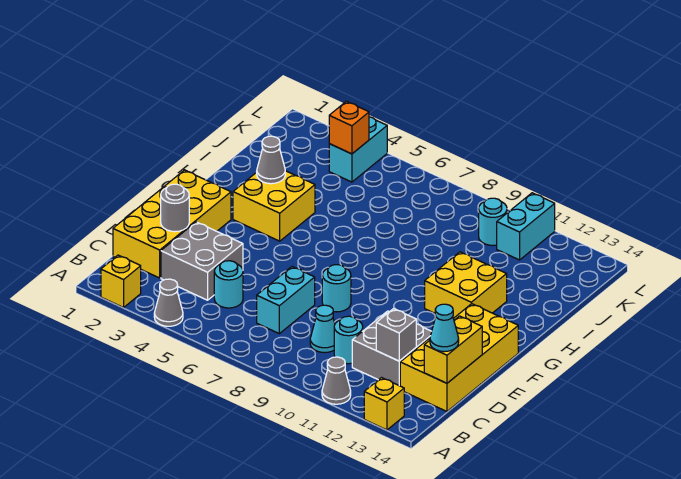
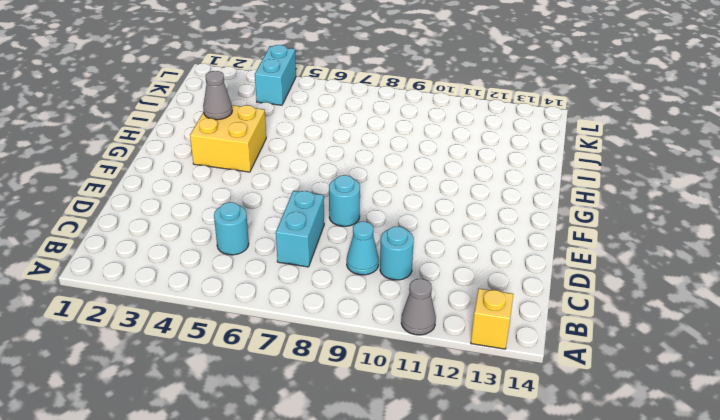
none -> yellow 1x1 brick [101,255,141,308]
none -> grey 1x1 cone [154,279,183,326]
none -> yellow 2x4 brick [113,170,231,278]

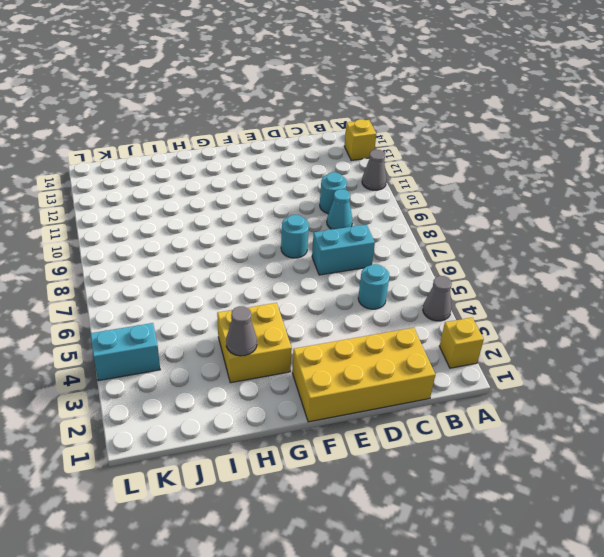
none -> grey 2x2 brick [161,222,243,300]
none -> grey 2x2 brick [352,311,432,386]
none -> yellow 2x4 brick [400,304,518,411]

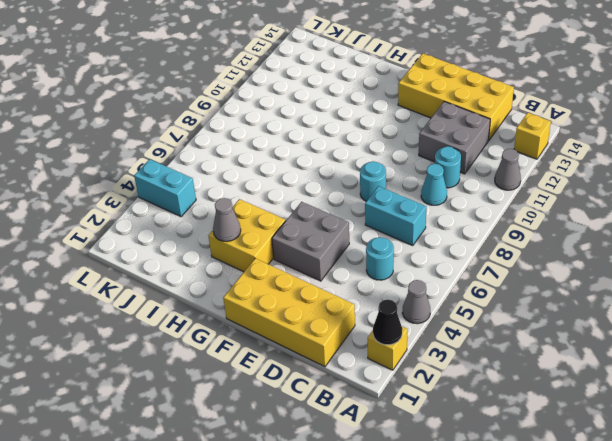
black 1x1 cone [373,299,402,345] -> none
grey 2x2 brick [272,202,349,281] -> grey 2x2 brick moved to [161,222,243,300]
none -> yellow 2x2 brick [425,252,507,318]
none -> cyan 1x1 round brick [479,198,507,246]
none -> cyan 1x2 brick [497,193,555,260]

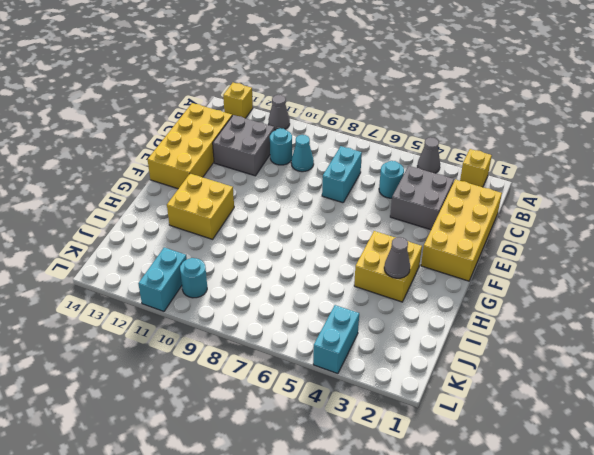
none -> cyan 1x1 round brick [322,265,351,312]
none -> grey 1x1 brick [376,309,416,361]
none -> yellow 1x2 brick [424,316,482,383]

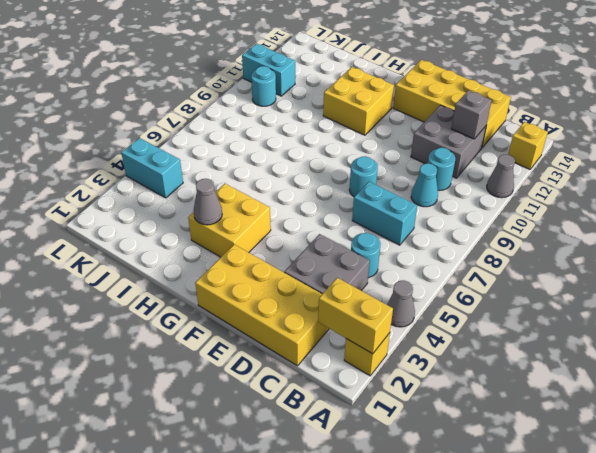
yellow 1x2 brick [318,278,393,354] -> yellow 1x2 brick moved to [424,316,482,383]
none -> grey 1x1 round brick [161,184,189,232]
none -> orange 1x1 brick [329,101,369,154]
none -> cyan 1x1 cone [430,304,459,352]

